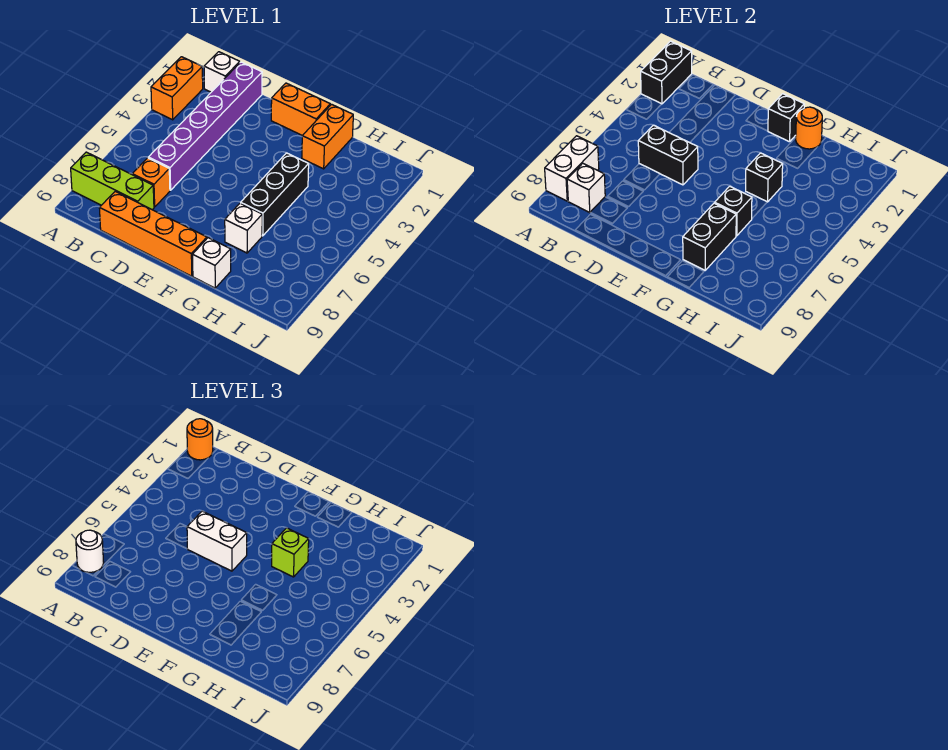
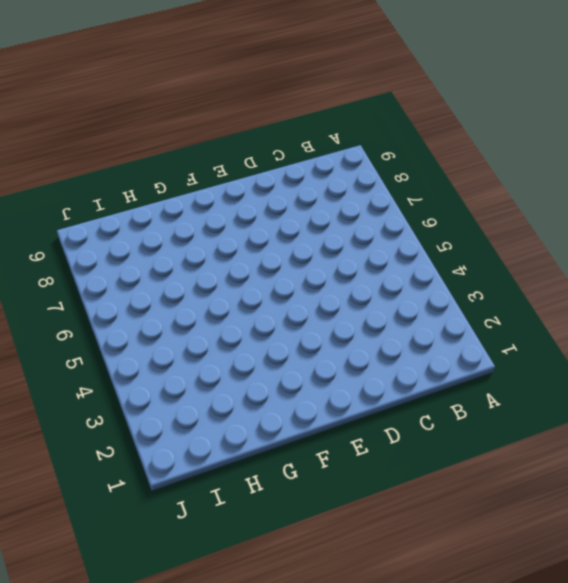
none -> orange 1x2 brick [151,57,203,120]
none -> lime 1x3 brick [71,152,154,210]
none -> white 1x1 brick [204,52,240,92]

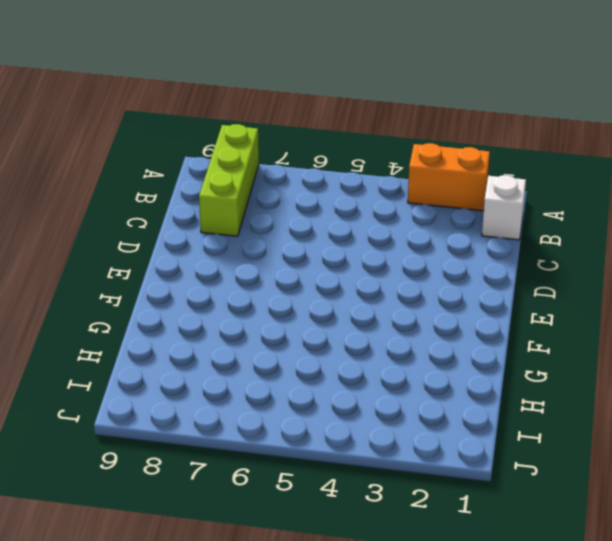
none -> purple 1x6 brick [148,62,262,190]
none -> orange 1x1 brick [132,158,170,207]
none -> orange 1x4 brick [99,191,207,276]

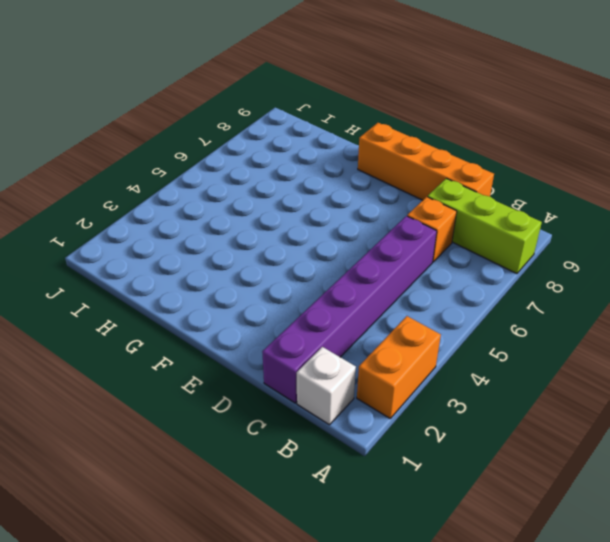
none -> orange 1x2 brick [271,83,330,136]
none -> orange 1x2 brick [302,104,353,169]
none -> black 1x3 brick [241,153,309,236]

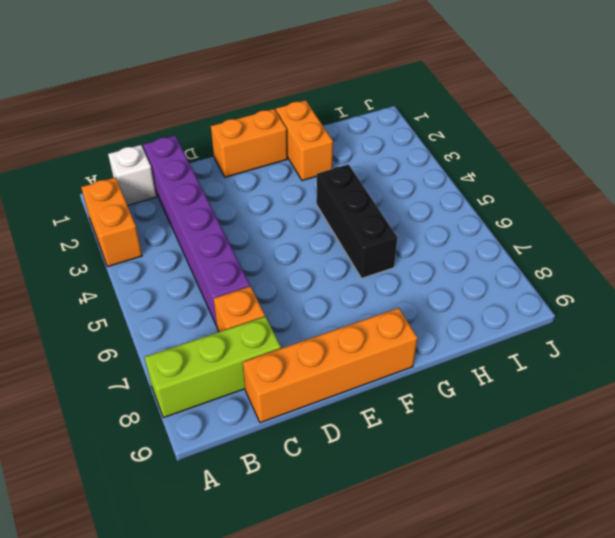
none -> white 1x1 brick [225,203,262,253]
none -> white 1x1 brick [193,238,231,288]
none -> black 1x2 brick [641,41,692,104]

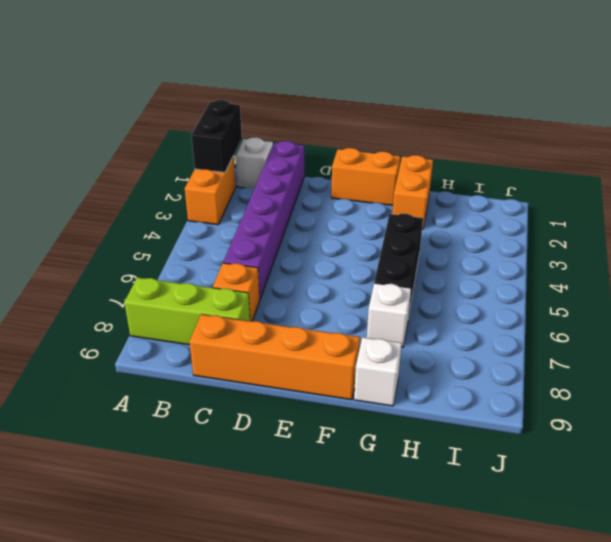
none -> white 1x2 brick [545,136,599,201]
none -> white 1x1 brick [567,163,605,213]
none -> black 1x2 brick [638,125,698,185]

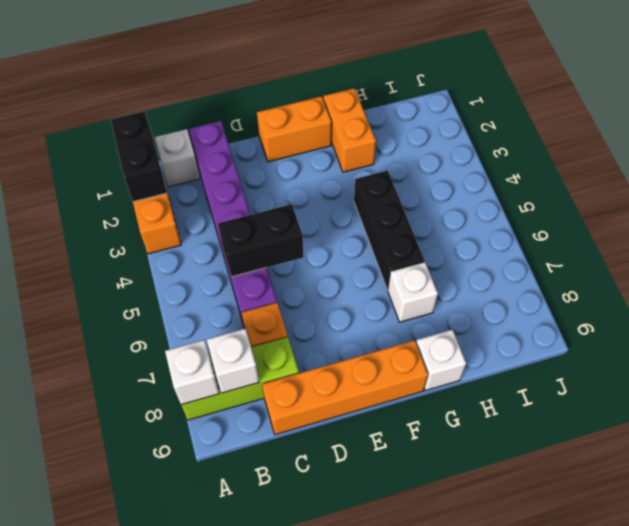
white 1x1 brick [165,340,219,405] -> white 1x2 brick [545,136,599,201]
none -> black 1x1 brick [768,94,804,142]
none -> orange 1x1 round brick [796,107,822,149]
none -> black 1x1 brick [746,153,783,202]

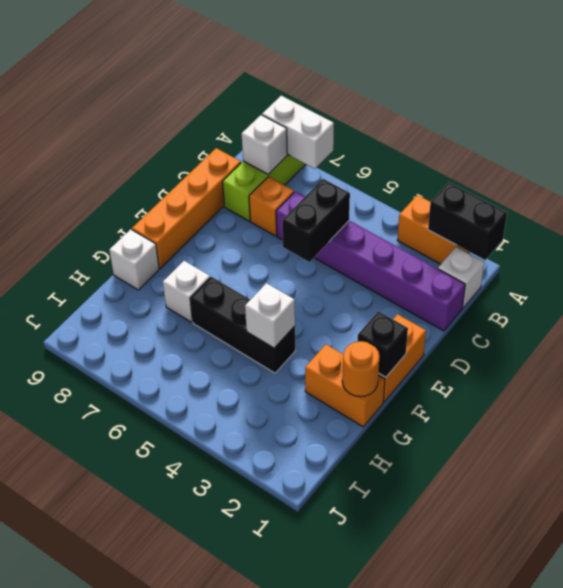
white 1x1 brick [245,283,295,348] -> black 1x1 brick [746,153,783,202]
none -> black 1x1 brick [715,186,752,236]
none -> black 1x2 brick [683,203,736,270]
none -> orange 1x1 round brick [187,419,213,460]

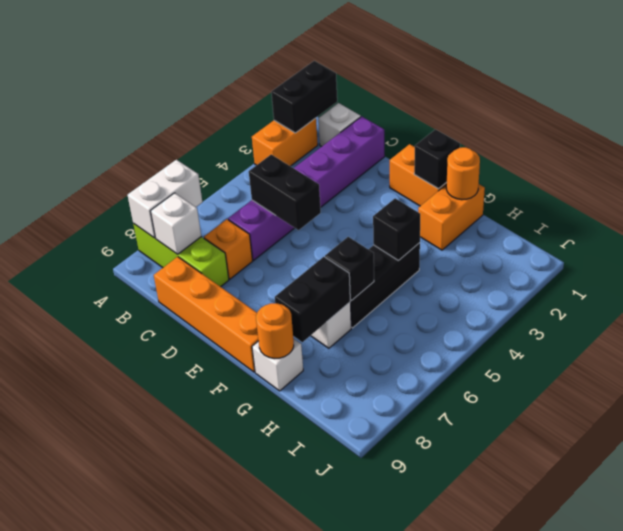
orange 1x1 round brick [256,303,294,359] -> orange 1x1 round brick moved to [187,419,213,460]
none -> white 1x1 round brick [76,530,104,572]
none -> white 1x2 brick [187,511,247,571]
none -> lime 1x1 brick [272,528,309,577]

